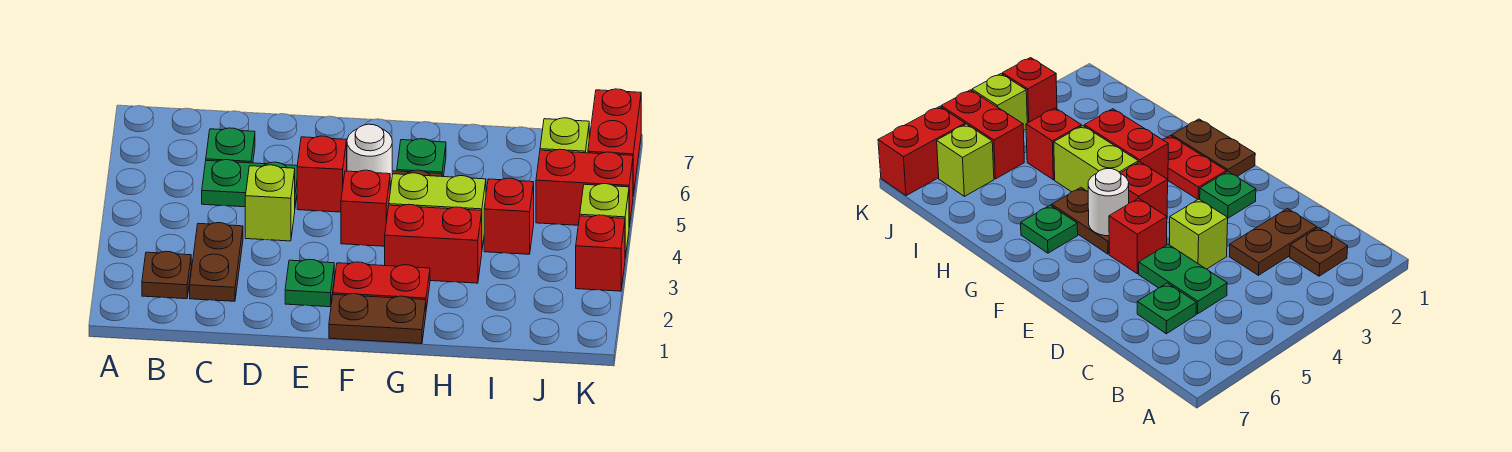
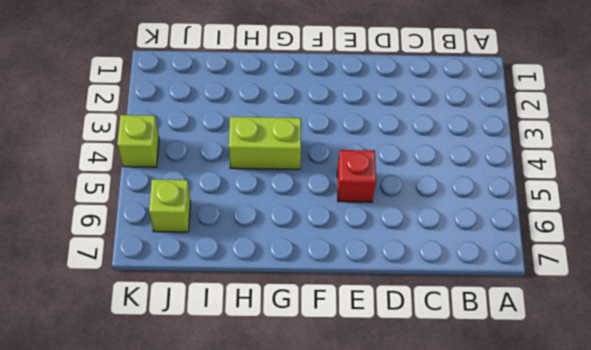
none -> brown 1x1 plate [142,251,191,299]
none -> brown 1x2 plate [190,223,243,301]
none -> green 1x2 plate [202,160,297,207]

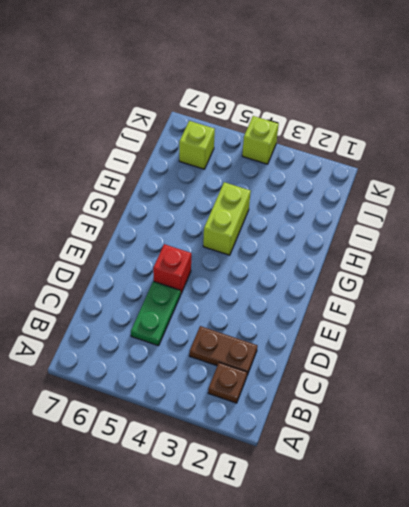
none -> green 1x1 plate [206,128,255,163]
none -> lime 1x1 brick [245,165,295,241]
none -> green 1x1 plate [285,259,334,307]

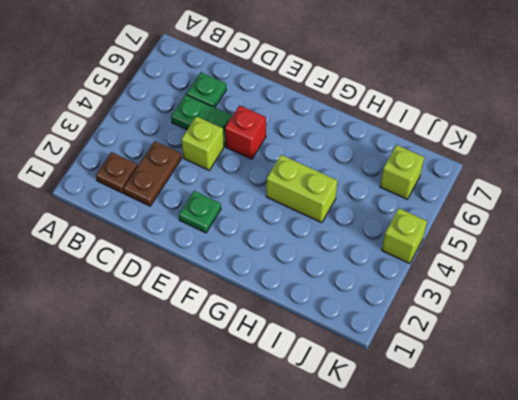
none -> brown 1x2 plate [329,294,426,344]
none -> red 1x2 plate [333,262,430,309]
none -> red 1x1 brick [341,170,390,246]

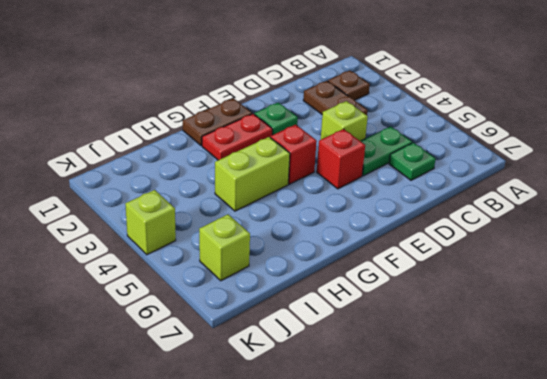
none -> brown 1x2 plate [1052,188,1109,254]
none -> red 1x2 brick [385,204,482,283]
none -> green 1x1 plate [397,139,446,177]

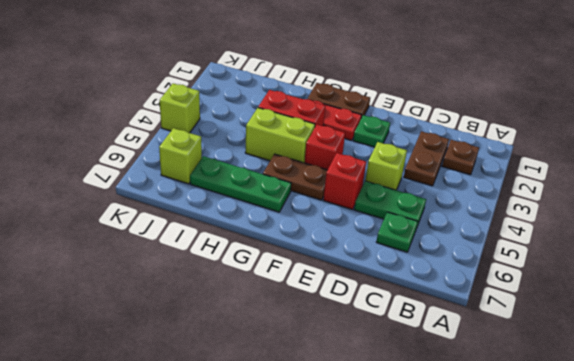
green 1x3 plate [190,156,291,212] -> green 1x1 plate [397,139,446,177]
none -> red 1x1 brick [484,178,534,254]
none -> red 1x2 brick [536,149,633,226]
none -> red 1x1 brick [576,215,625,291]

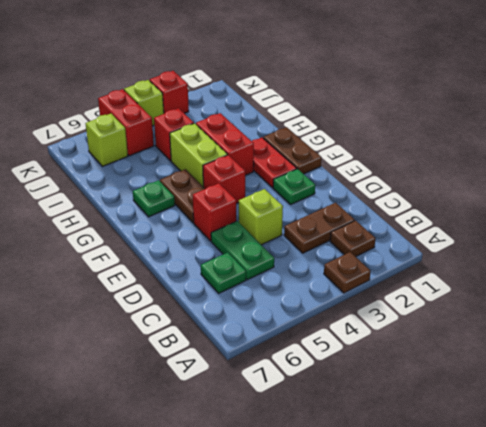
brown 1x1 plate [324,252,371,293] -> none
none -> red 1x2 brick [588,89,641,195]
none -> white 1x1 round brick [347,124,392,190]

